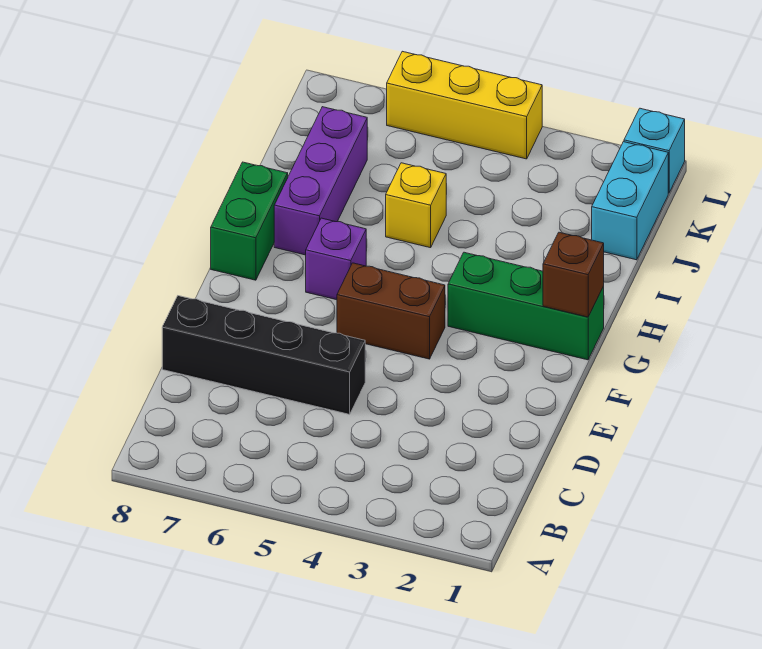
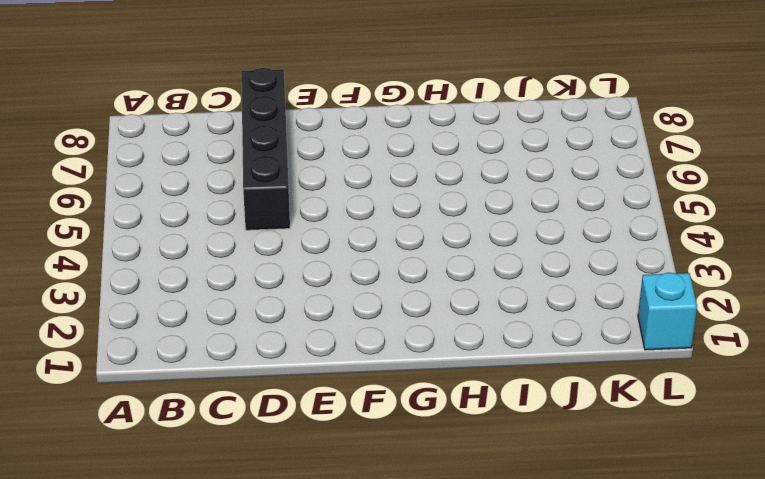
none -> brown 1x2 brick [337,263,445,359]
none -> green 1x3 brick [448,252,604,360]

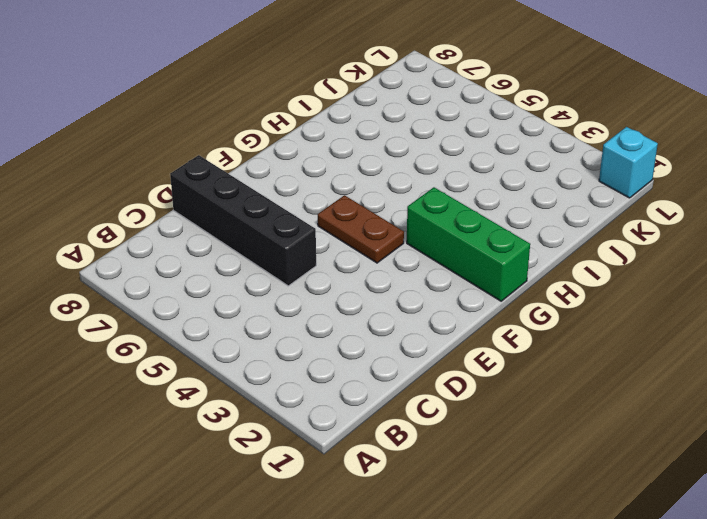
brown 1x2 plate [318,195,404,263] -> brown 1x2 brick [337,263,445,359]
none -> purple 1x1 brick [306,218,366,300]
none -> green 1x2 brick [211,162,288,280]

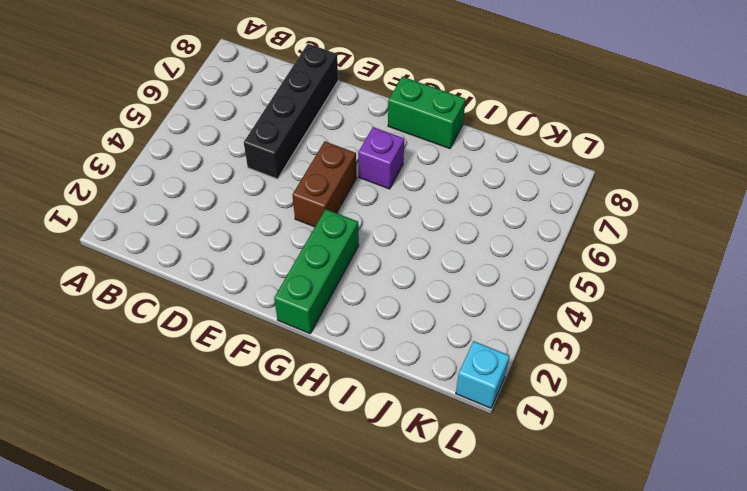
none -> purple 1x3 brick [274,107,367,255]
none -> yellow 1x1 brick [386,163,446,248]

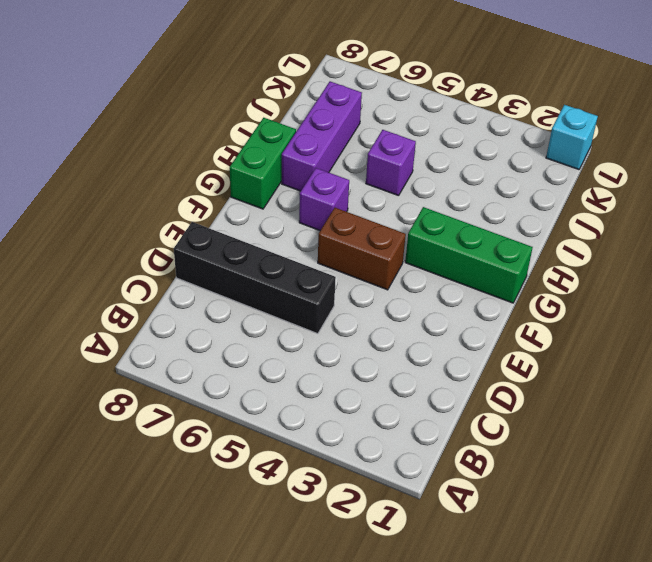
purple 1x1 brick [366,130,416,196] -> yellow 1x1 brick [386,163,446,248]
none -> cyan 1x2 brick [592,142,668,260]
none -> yellow 1x3 brick [387,51,542,159]

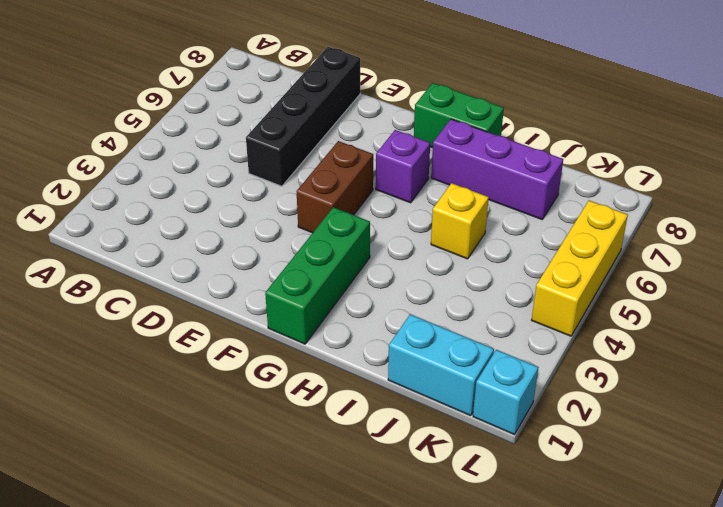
none -> brown 1x1 brick [543,232,604,317]

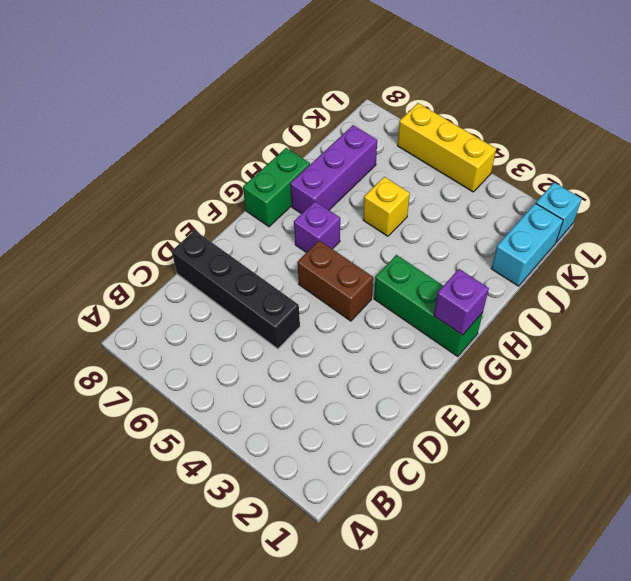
purple 1x1 brick [434,269,489,335] -> brown 1x1 brick [543,232,604,317]

